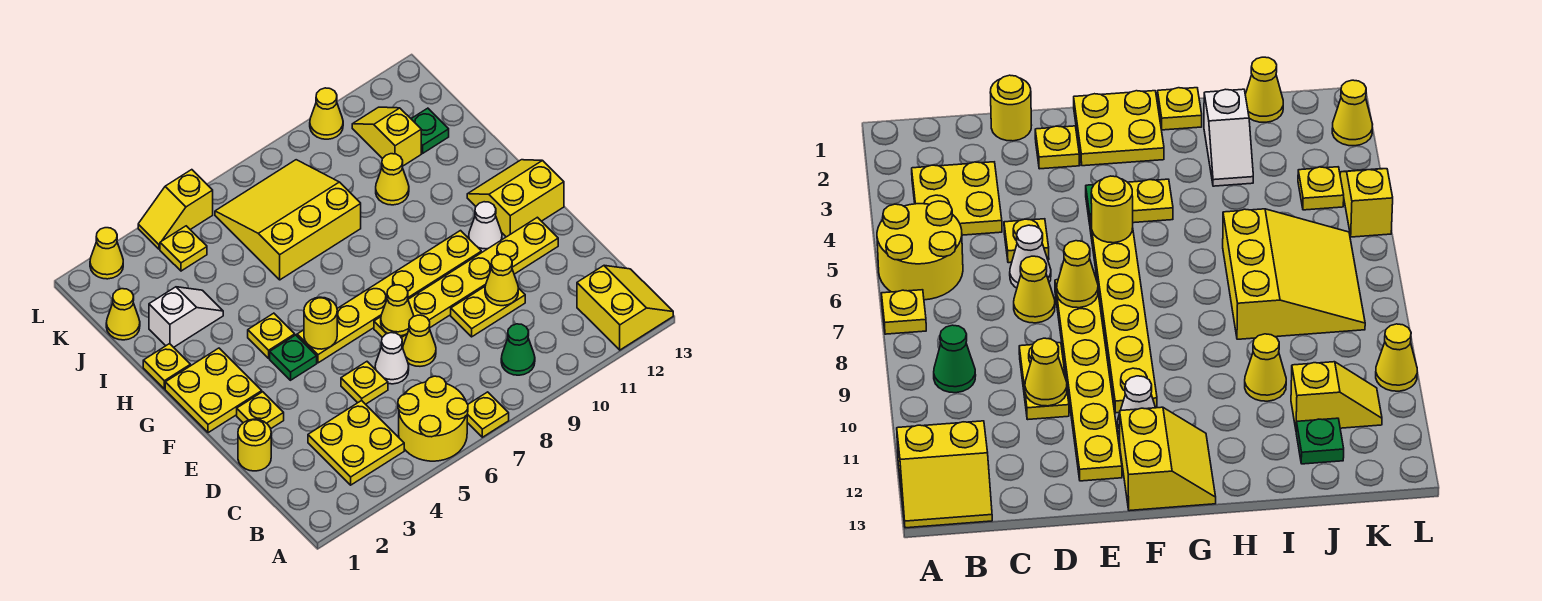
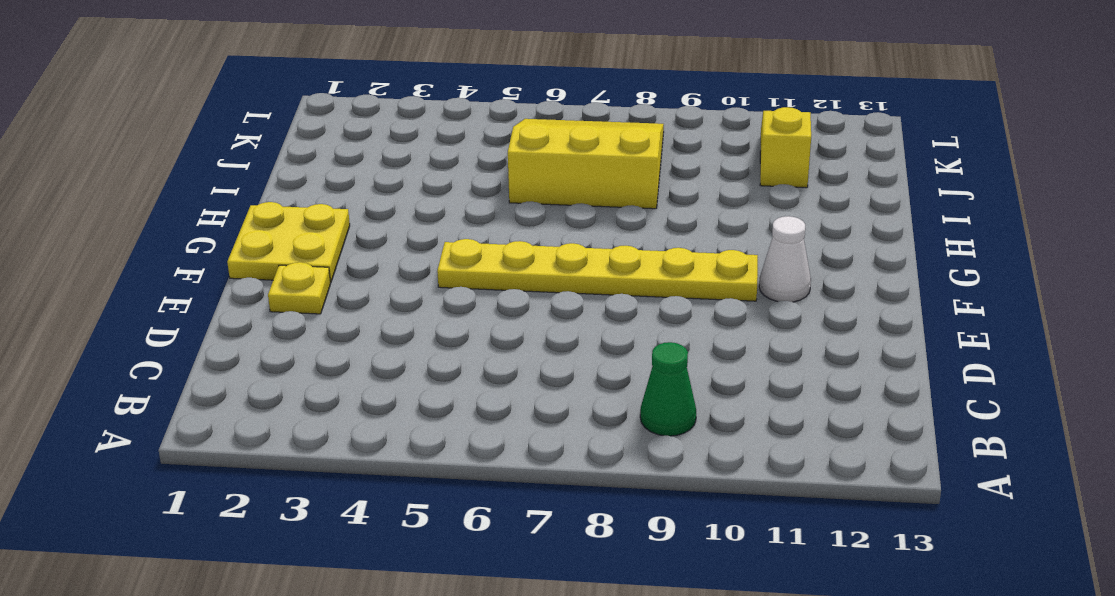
none -> yellow 2x2 round brick [398,376,468,461]
none -> yellow 1x1 plate [467,392,509,437]
none -> yellow 2x2 slope [577,265,673,350]
none -> yellow 2x2 plate [308,400,404,485]

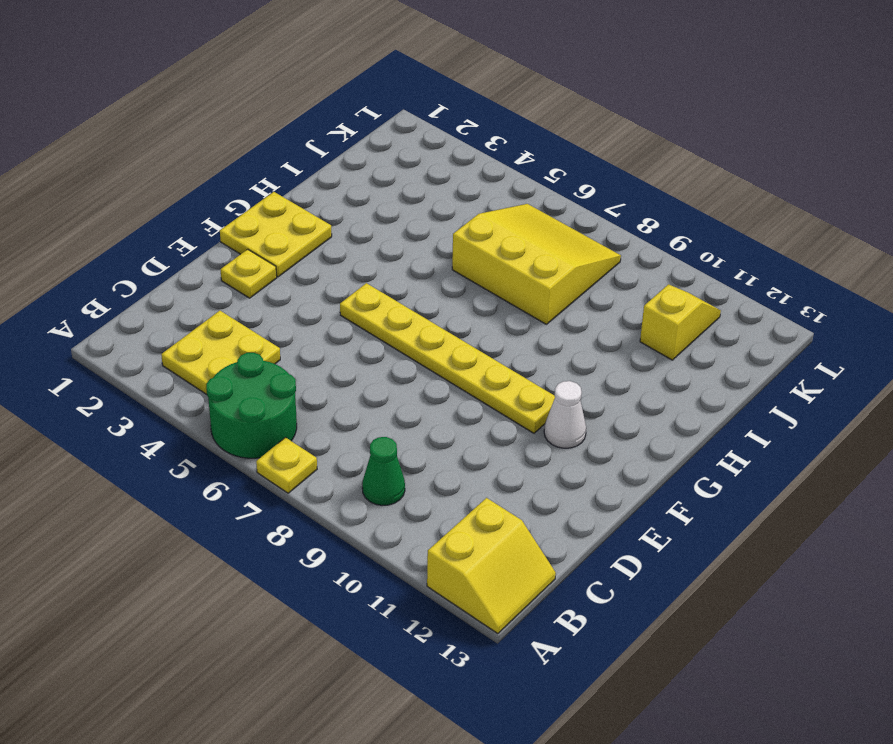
green 2x2 round brick [206,353,297,458] -> yellow 2x2 round brick [398,376,468,461]
none -> yellow 1x1 round brick [238,419,271,471]
none -> yellow 1x1 plate [341,362,388,404]
none -> white 1x1 cone [375,333,409,384]
none -> yellow 1x1 cone [403,315,436,366]

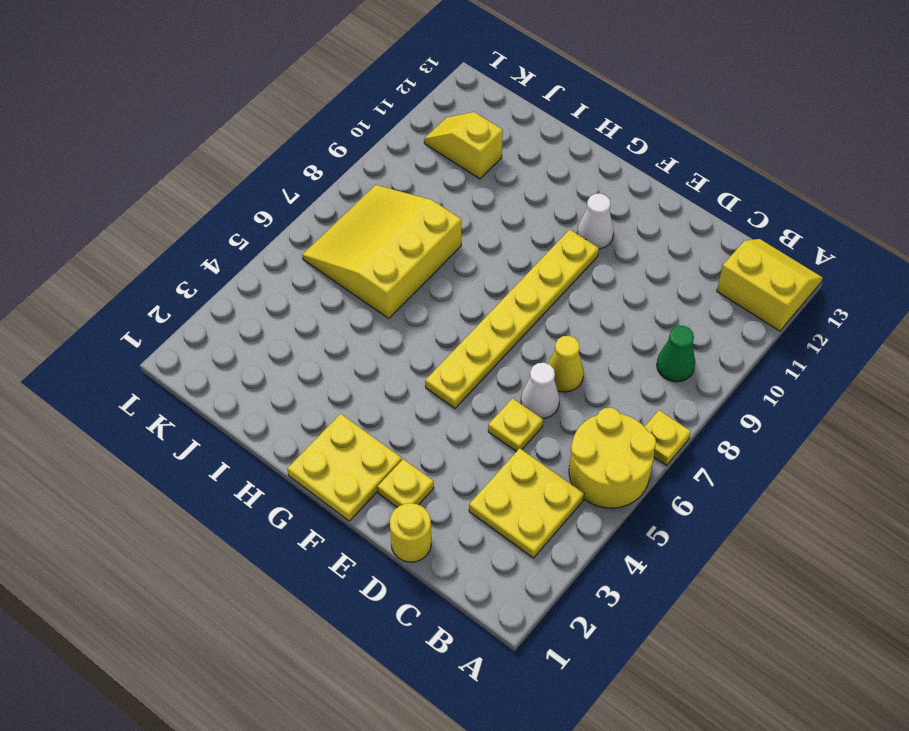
none -> yellow 1x2 plate [451,287,525,337]
none -> yellow 1x6 plate [374,217,558,345]
none -> green 1x1 plate [270,335,317,380]
none -> yellow 2x2 slope [467,160,564,237]

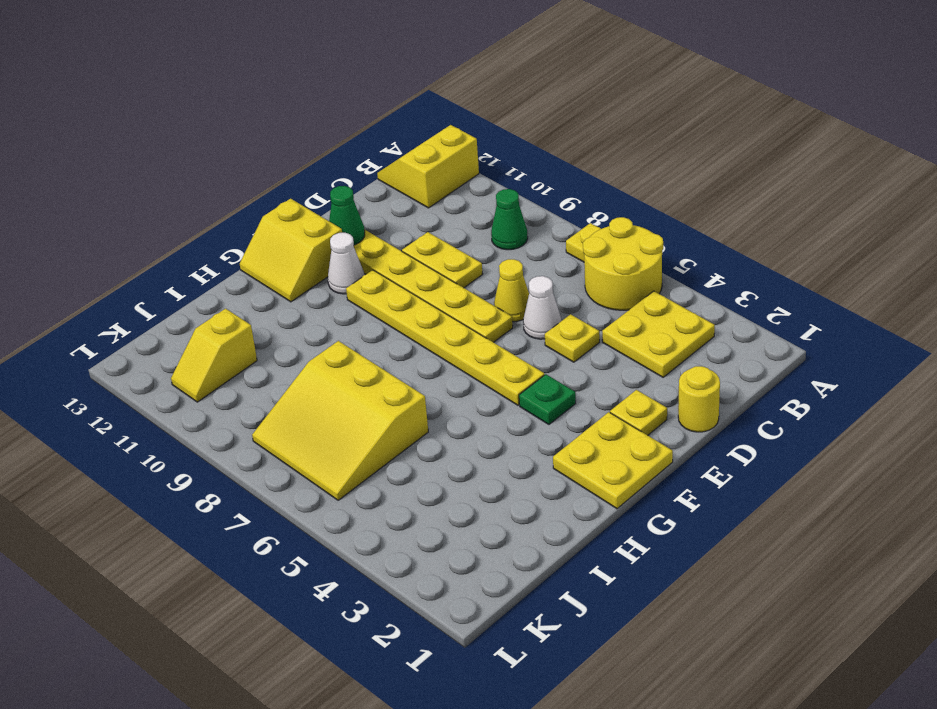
green 1x1 cone [329,186,365,245] -> none
none -> yellow 1x1 plate [248,313,295,358]
none -> yellow 1x1 plate [143,344,190,389]
none -> white 1x2 slope [149,287,223,347]
none -> yellow 1x1 cone [376,154,409,205]

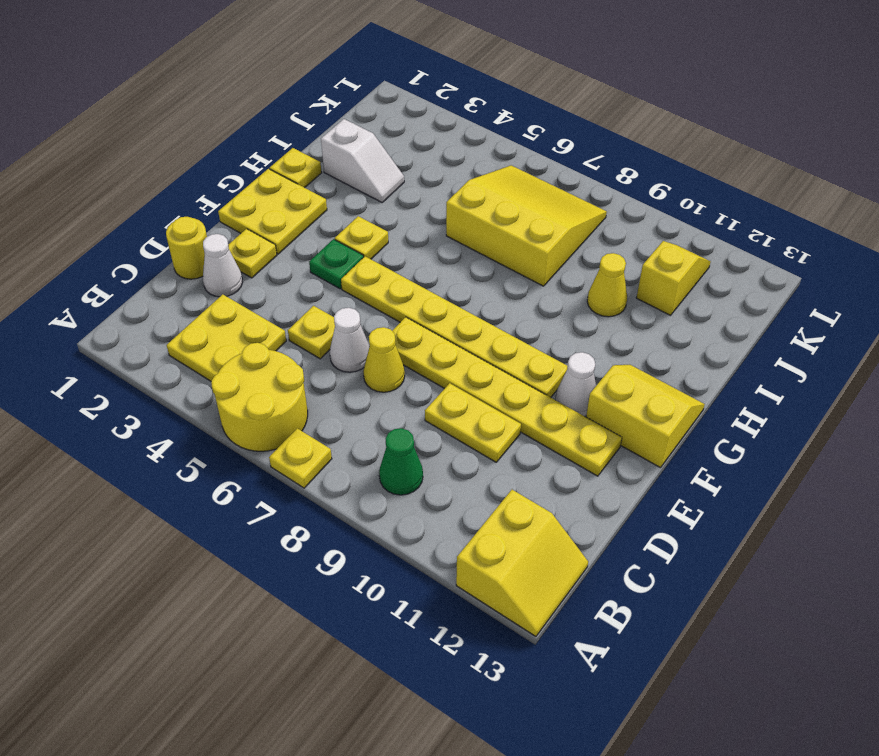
white 1x1 cone [203,234,243,297] -> none
none -> yellow 1x1 cone [106,289,140,340]
none -> green 1x1 plate [411,108,449,153]
none -> yellow 1x1 plate [160,226,207,271]
none -> yellow 1x1 cone [90,228,123,279]

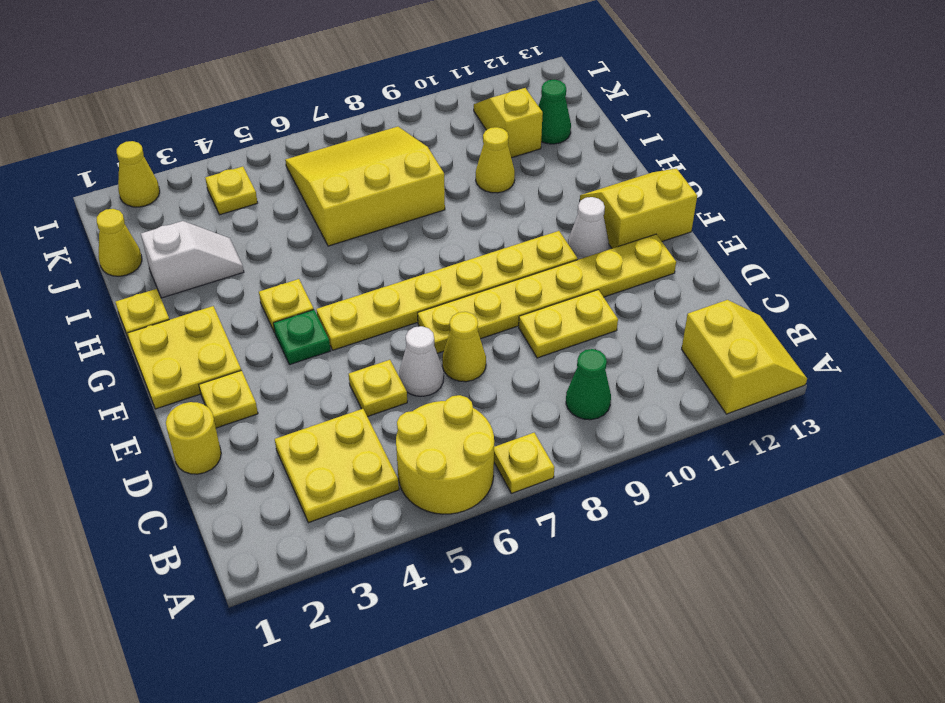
green 1x1 cone [539,80,571,144] -> green 1x1 plate [411,108,449,153]
none -> yellow 1x2 slope [138,170,213,249]
none -> yellow 1x1 cone [310,88,343,139]
none -> yellow 1x1 cone [485,254,518,306]
none -> yellow 1x1 cone [381,285,414,336]

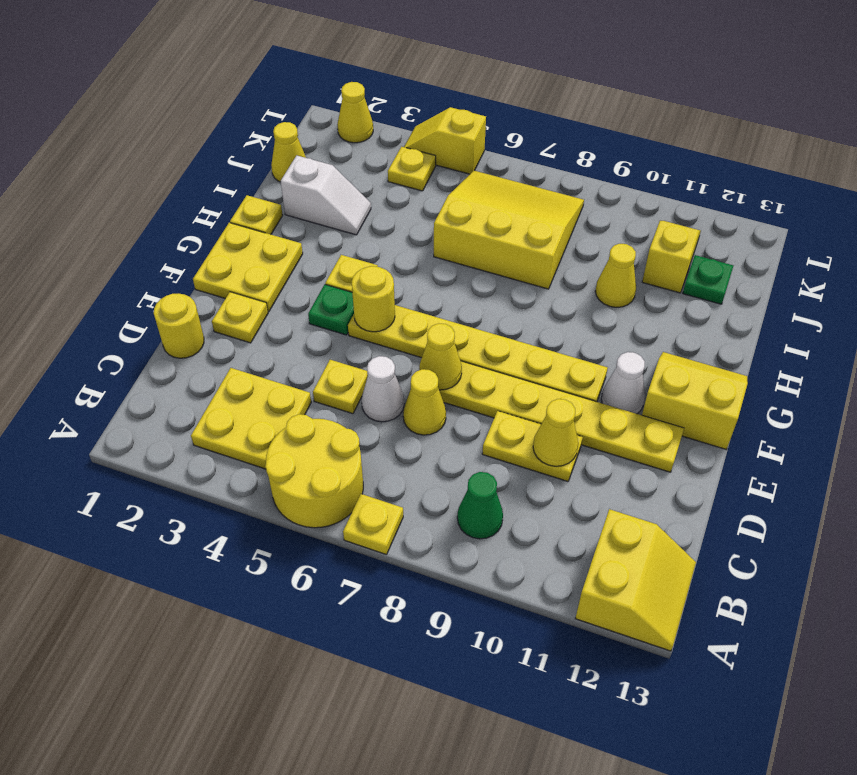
none -> yellow 1x1 cone [310,88,343,139]

